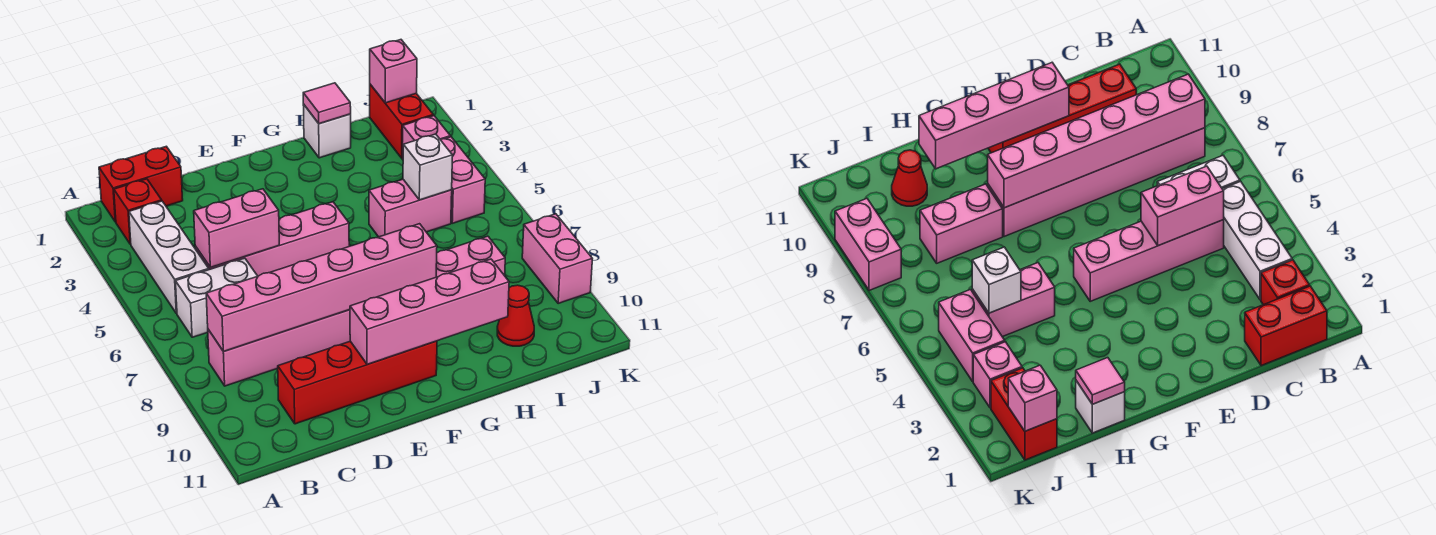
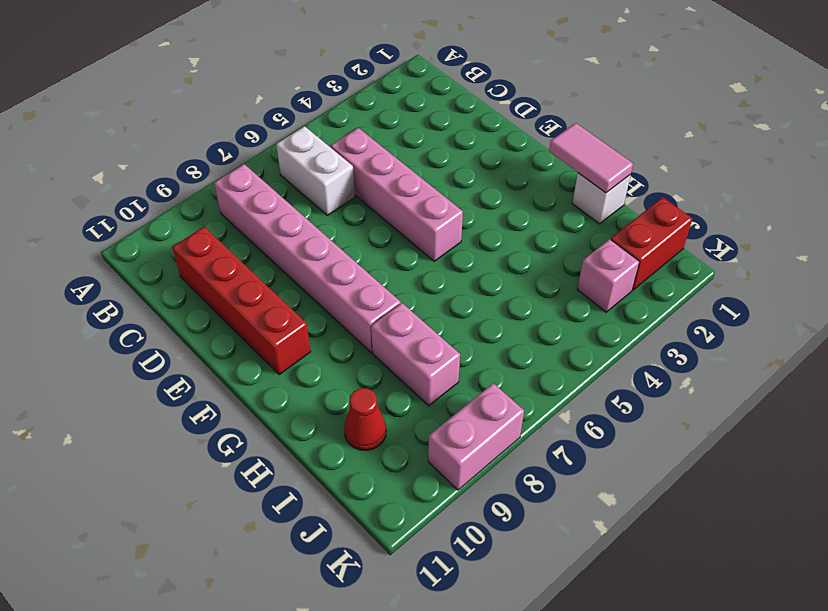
pink 1x2 tile [549,123,633,193] -> pink 1x1 tile [303,83,351,124]
none -> red 1x2 brick [99,146,183,222]
none -> red 1x1 brick [114,179,162,244]
none -> white 1x3 brick [129,201,209,314]

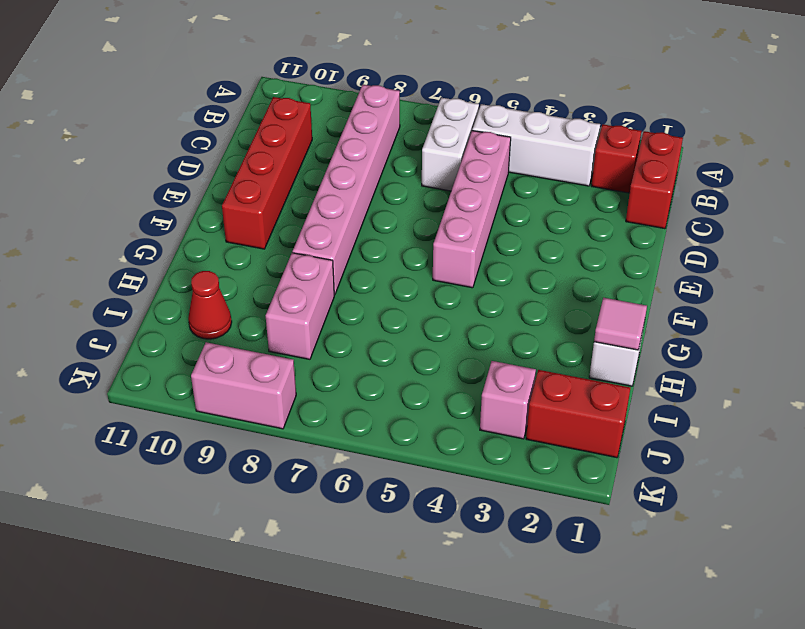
none -> pink 1x2 brick [369,179,452,237]
none -> pink 1x2 brick [440,137,485,223]
none -> pink 1x6 brick [206,224,437,352]

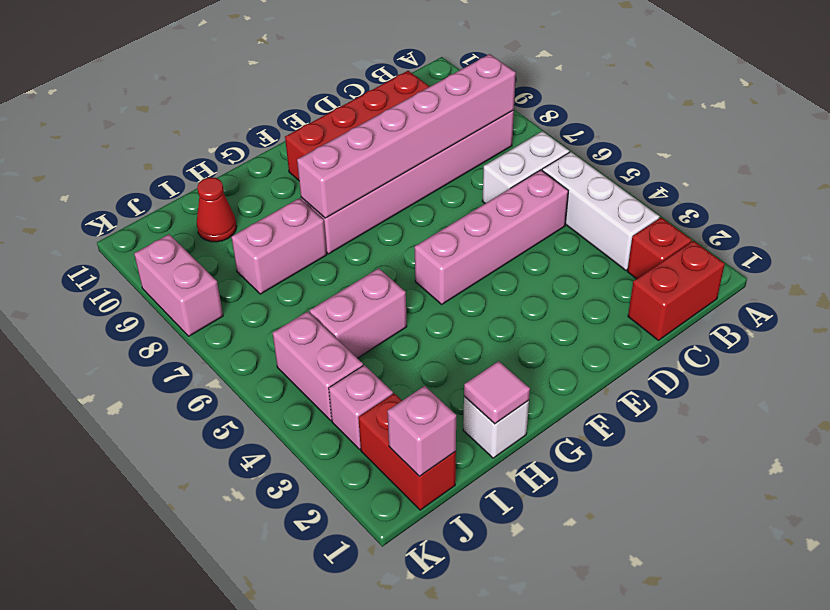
none -> pink 1x2 brick [194,189,279,268]
none -> pink 1x4 brick [350,259,509,364]
none -> white 1x1 brick [403,134,452,200]

